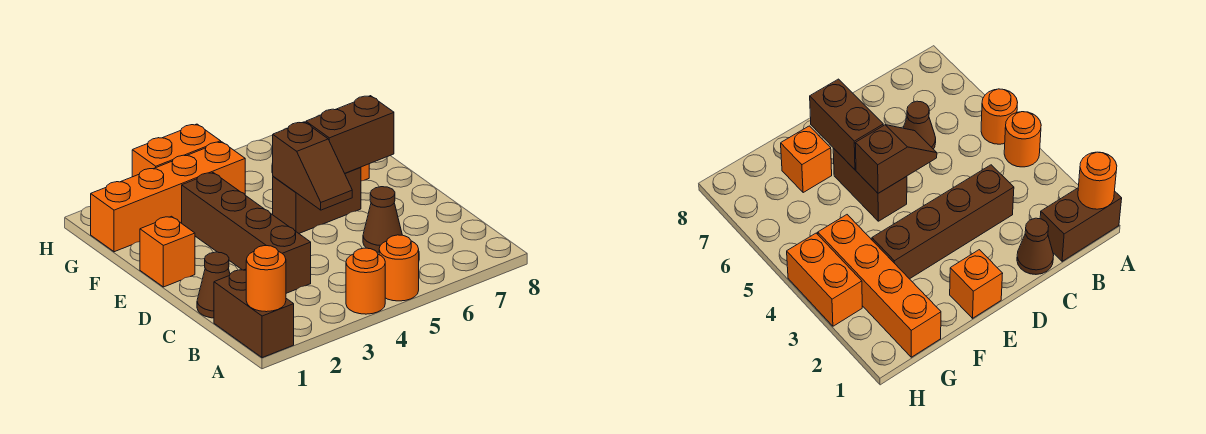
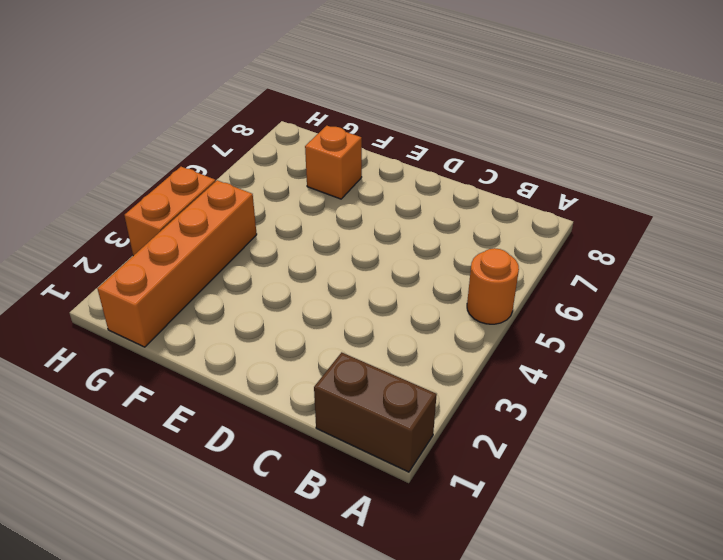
none -> orange 1x1 round brick [346,248,385,314]
none -> brown 1x1 cone [197,252,230,318]
none -> brown 1x4 brick [182,173,311,293]

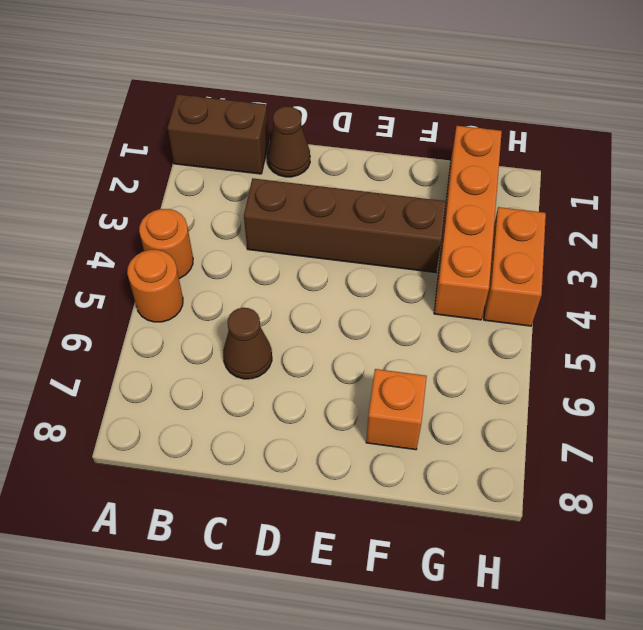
none -> orange 1x1 brick [140,216,195,287]
none -> brown 1x2 brick [273,167,361,233]
none -> orange 1x1 round brick [246,246,286,312]

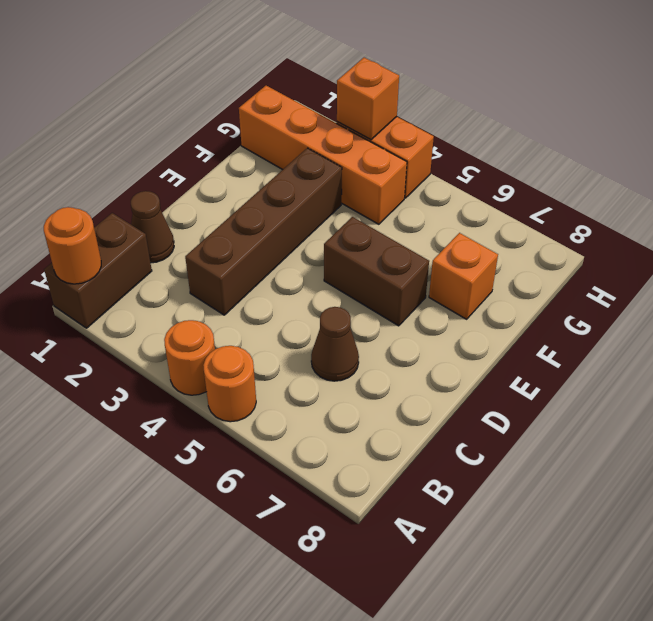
orange 1x1 brick [337,58,399,140] -> orange 1x1 brick moved to [140,216,195,287]
none -> brown 1x2 slope [273,122,352,210]
none -> brown 1x2 brick [306,96,394,173]

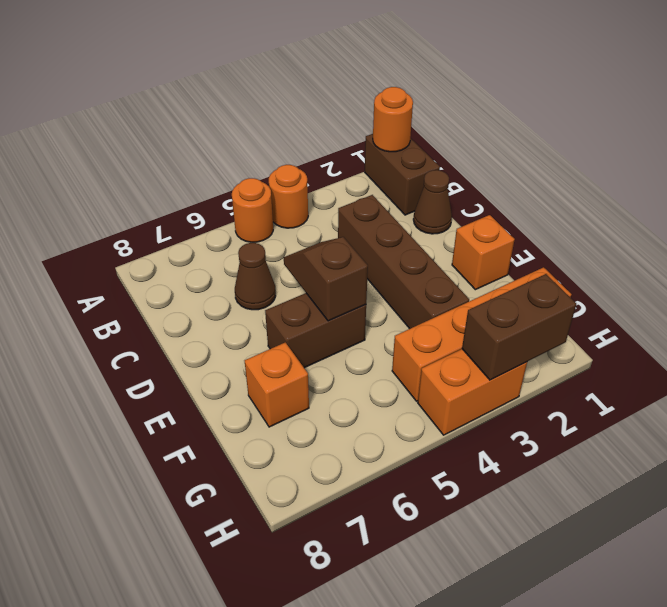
brown 1x2 brick [462,274,576,380] -> brown 1x2 brick moved to [306,96,394,173]

